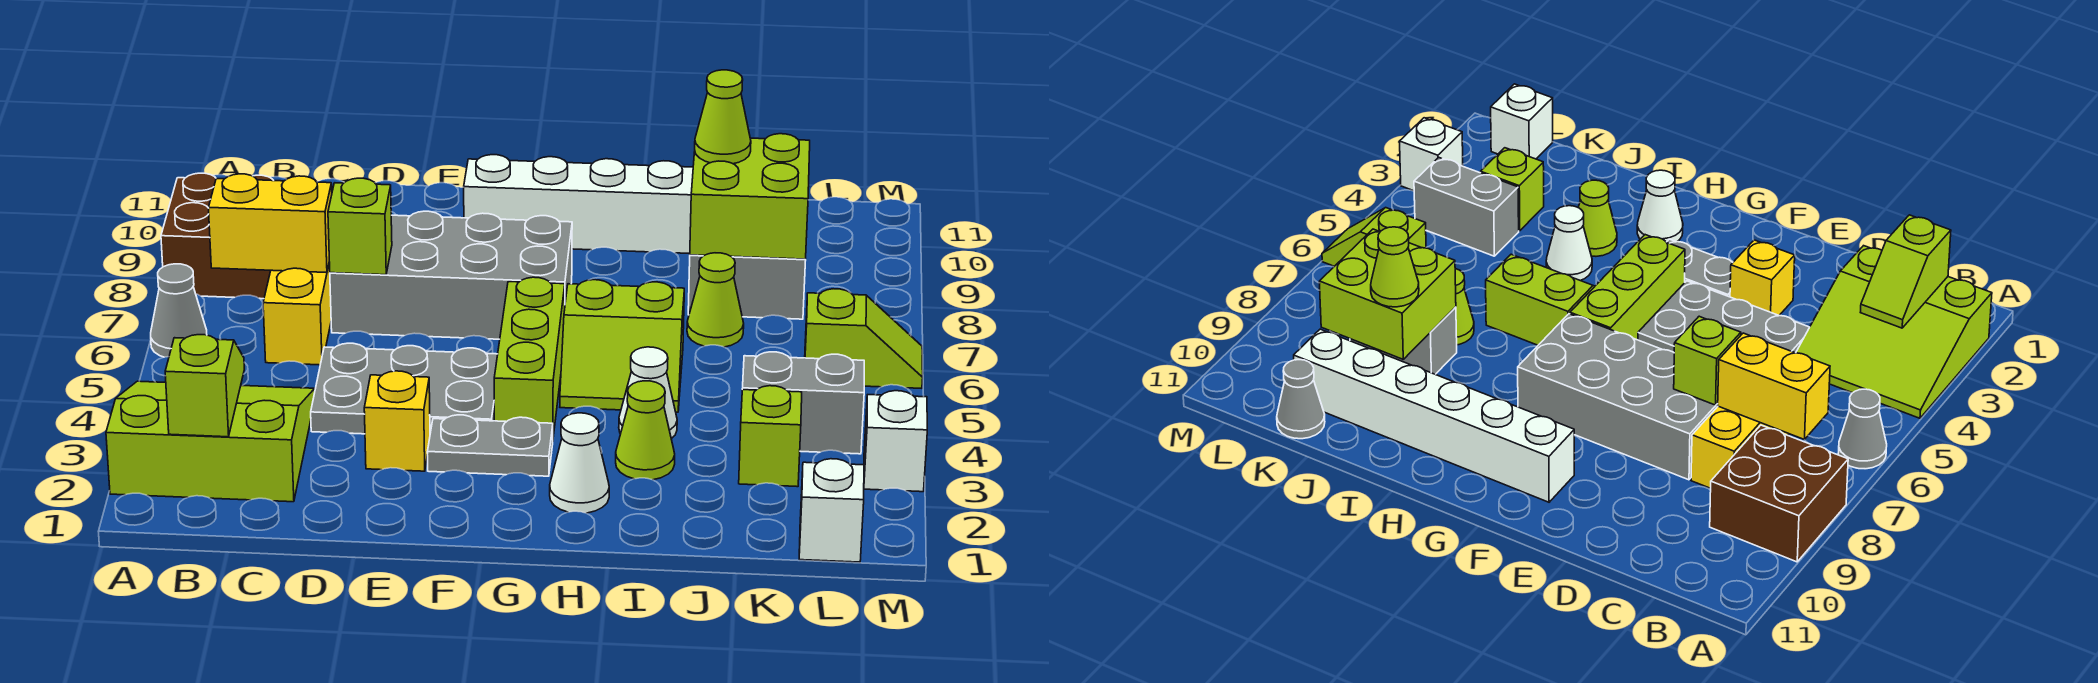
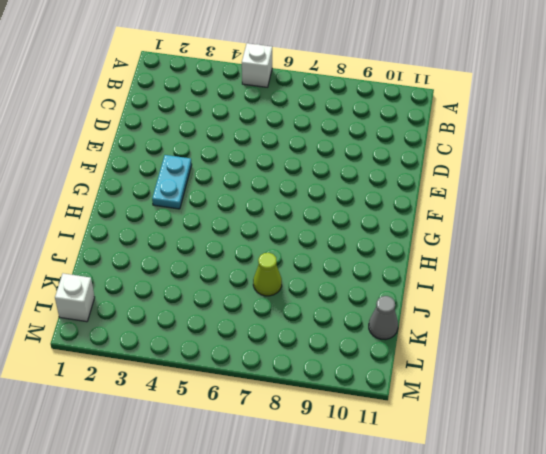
white 1x1 brick [242,43,272,87] -> white 1x1 brick moved to [864,391,927,492]
cyan 1x2 plate [152,155,192,209] -> grey 1x2 plate [427,415,553,476]
none -> lime 3x3 slope [106,381,315,502]
none -> grey 1x1 cone [151,264,207,357]
none -> brown 2x2 brick [161,173,274,299]

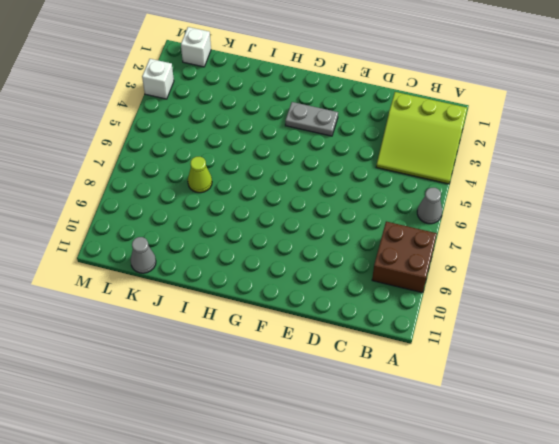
none -> yellow 1x3 brick [263,262,331,365]
none -> grey 2x3 plate [311,343,498,434]
none -> grey 2x4 brick [330,211,572,339]

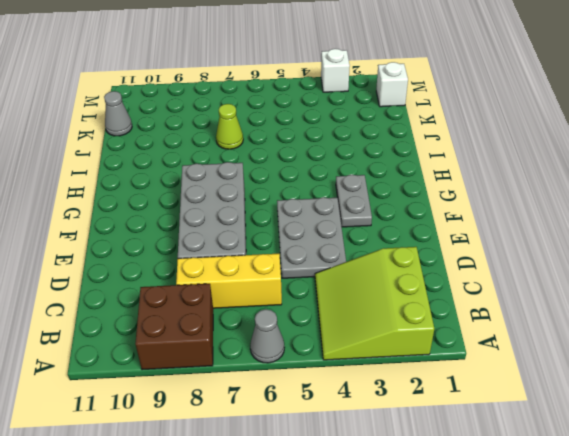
none -> yellow 1x1 brick [364,371,430,471]
none -> white 1x6 brick [464,155,693,254]
none -> lime 1x3 brick [494,277,565,437]

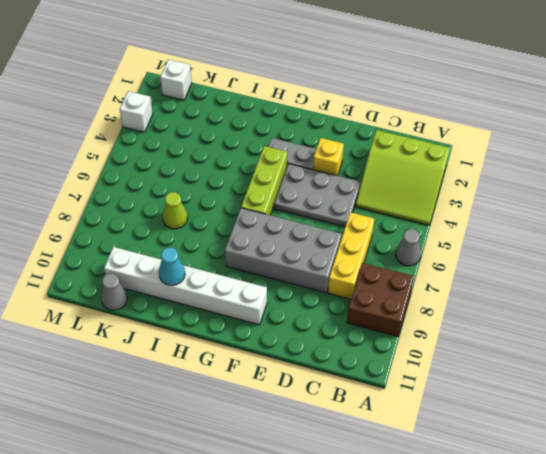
cyan 1x1 cone [159,248,185,285] -> none
none -> white 1x1 cone [550,413,609,513]
none -> lime 2x2 slope [560,280,684,412]
none -> lime 1x1 cone [616,381,675,480]

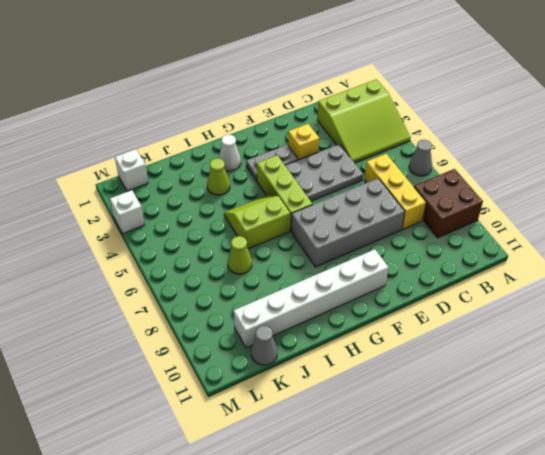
none -> white 1x1 cone [619,347,677,439]
none -> grey 1x2 brick [688,255,806,319]
none -> lime 1x1 brick [739,386,802,487]

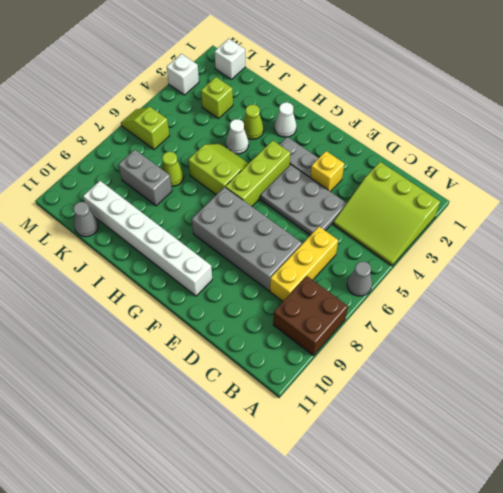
none -> grey 1x2 brick [742,352,864,454]
none -> lime 1x2 slope [165,335,244,437]
none -> yellow 1x2 brick [209,174,332,273]

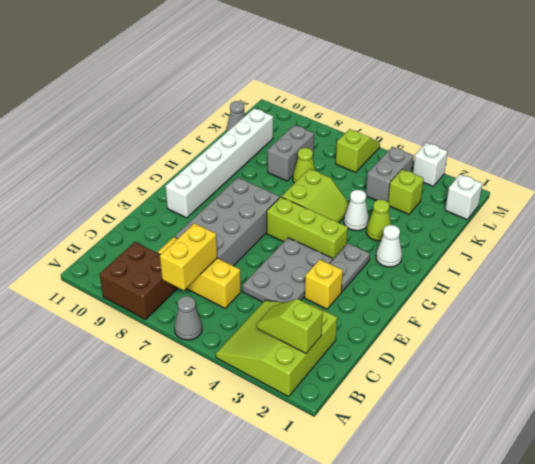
none -> lime 1x1 brick [328,178,392,275]
none -> lime 2x2 brick [690,134,810,259]
none -> lime 1x1 cone [695,70,751,164]

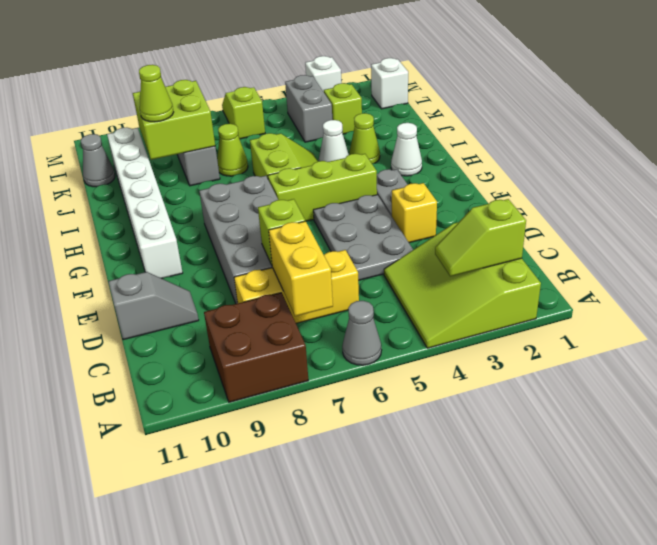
grey 1x2 slope [108,272,199,340] -> none

